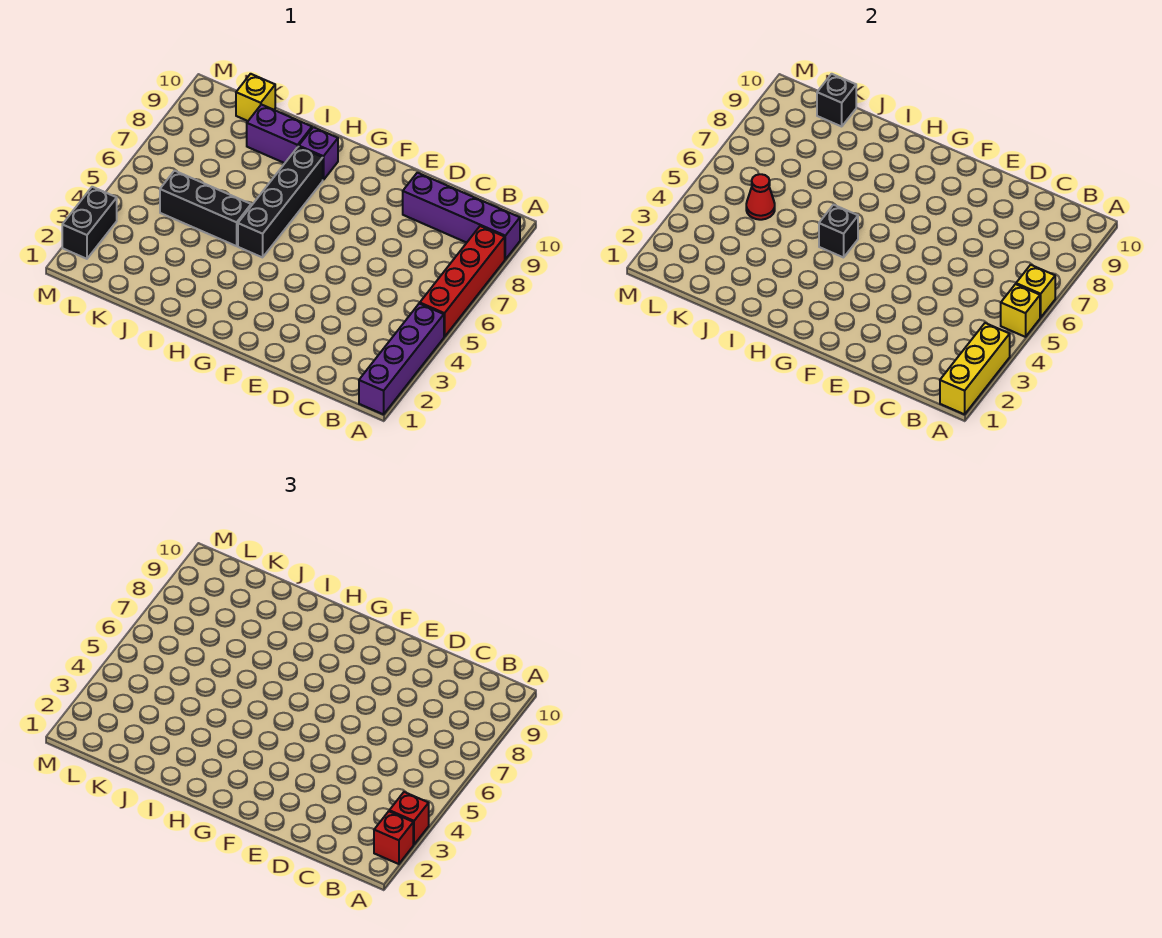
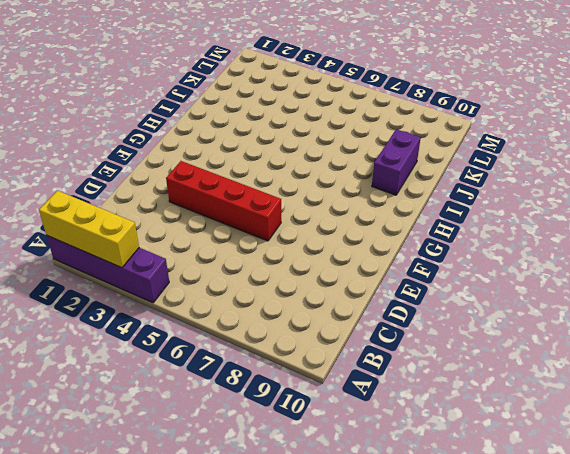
red 1x4 brick [166,161,281,241] -> red 1x4 brick moved to [420,226,505,337]
none -> purple 1x4 brick [403,173,520,259]
none -> black 1x4 brick [238,146,323,257]
none -> purple 1x1 brick [299,127,338,180]

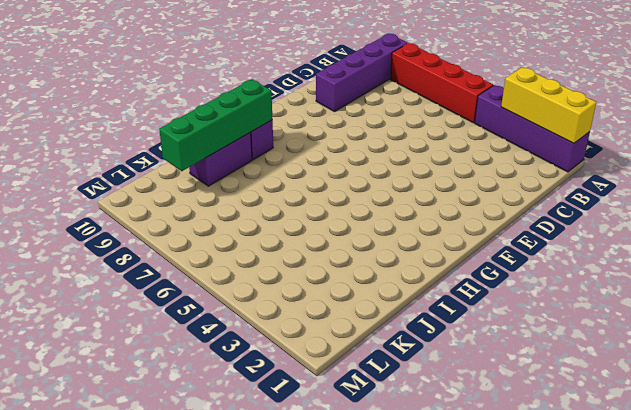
green 1x4 brick [159,79,272,171] -> none
none -> black 1x4 brick [238,146,323,257]
none -> black 1x3 brick [160,171,251,246]
none -> yellow 1x1 brick [236,74,275,121]

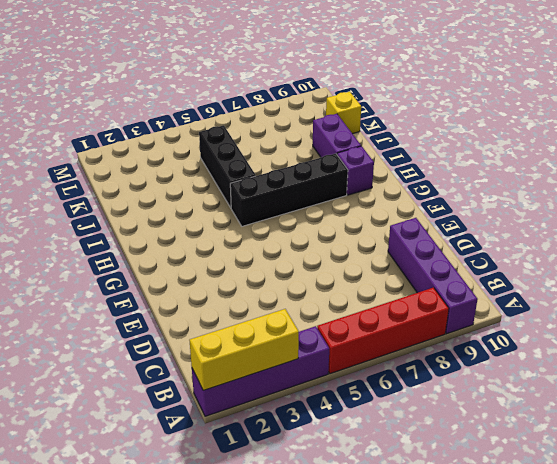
none -> black 1x2 brick [62,187,117,259]
none -> yellow 1x1 brick [1001,284,1040,337]
none -> yellow 1x1 brick [1016,265,1055,317]

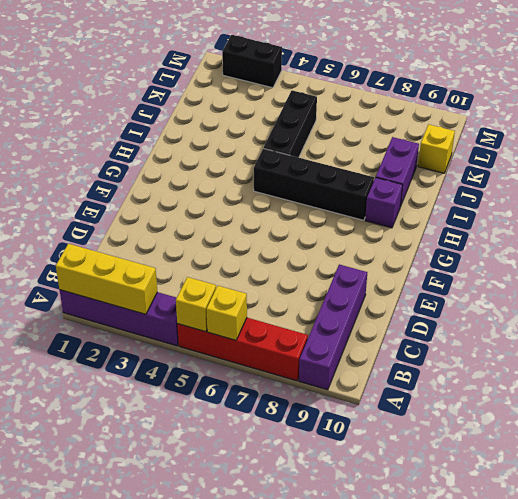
none -> black 1x1 brick [819,205,858,257]
none -> red 1x1 cone [746,174,775,220]
none -> black 1x1 brick [817,74,856,126]

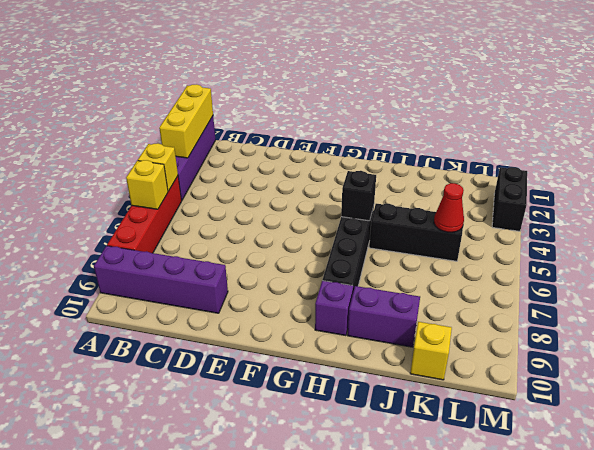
none -> black 1x1 brick [817,74,856,126]
none -> red 1x1 brick [374,811,413,864]
none -> red 1x1 brick [389,792,429,845]

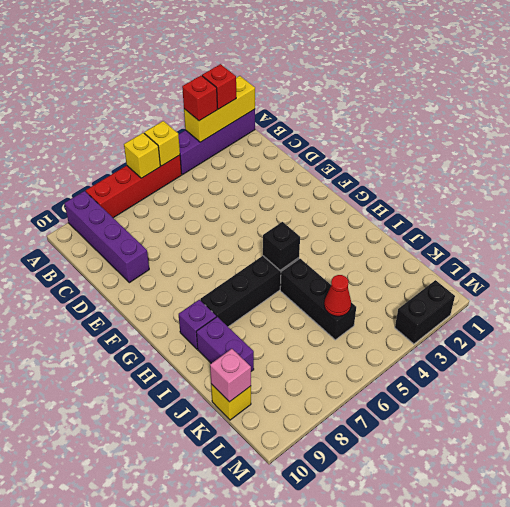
pink 1x1 brick [210,349,251,402] -> black 1x1 brick [817,74,856,126]

